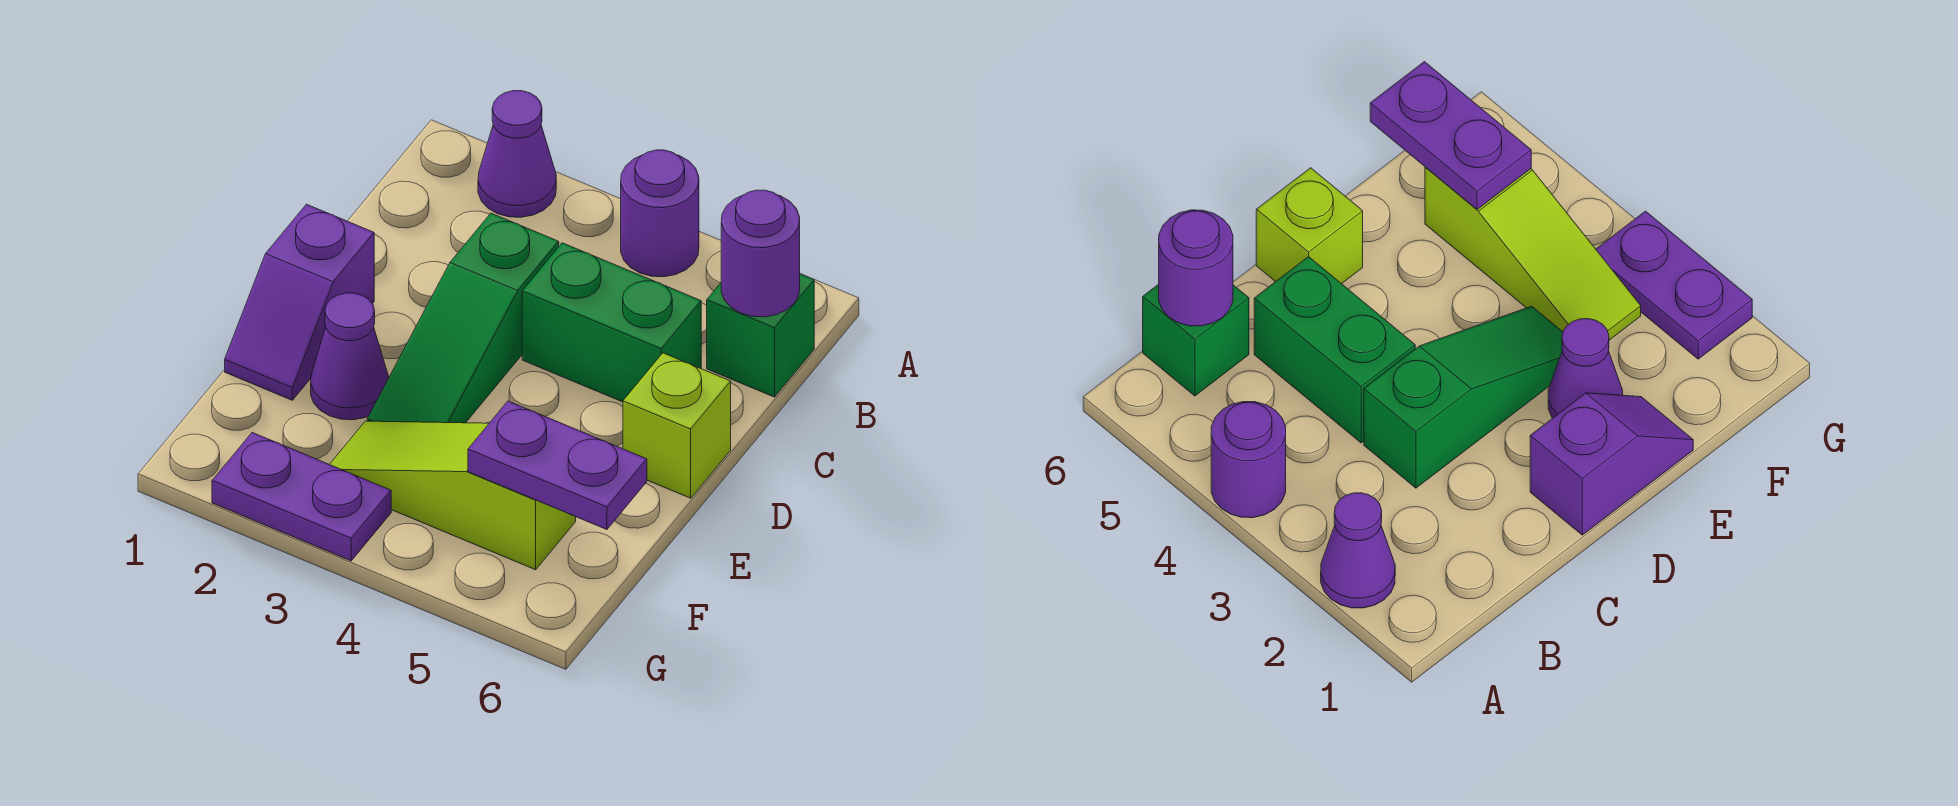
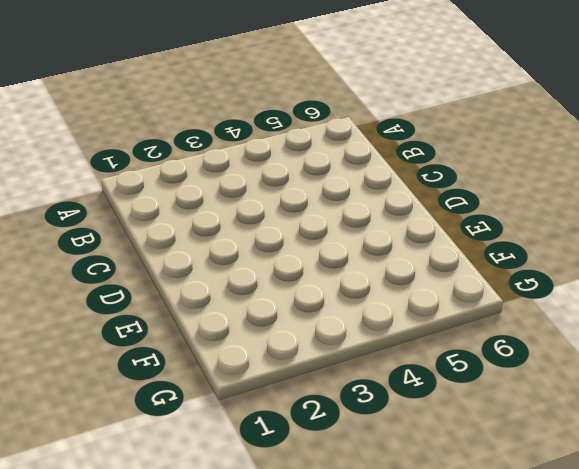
none -> purple 1x1 cone [478,91,556,217]
none -> purple 1x1 round brick [621,150,699,277]
none -> green 1x1 brick [707,274,814,397]

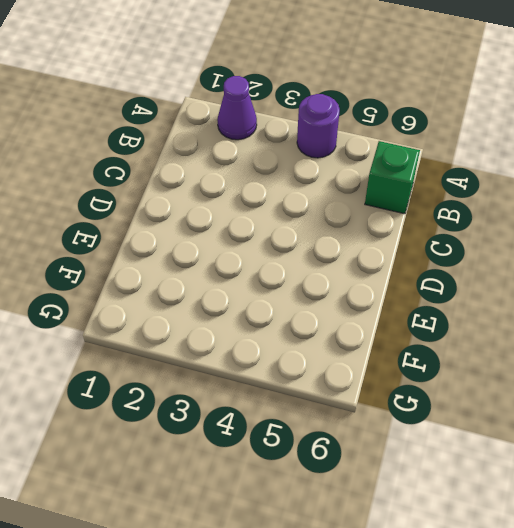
none -> green 1x3 slope [367,213,559,423]
none -> green 1x2 brick [522,243,701,402]
none -> purple 1x2 slope [225,204,374,400]

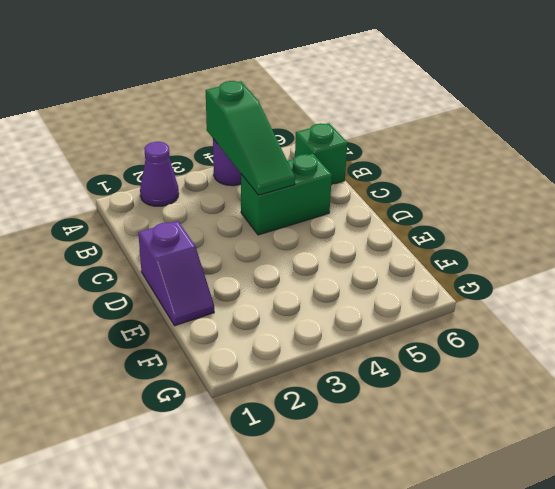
green 1x3 slope [206,81,295,195] -> green 1x3 slope moved to [367,213,559,423]
none -> lime 1x1 brick [623,353,731,498]
none -> purple 1x1 cone [311,293,389,420]
none -> lime 1x3 slope [330,421,576,570]

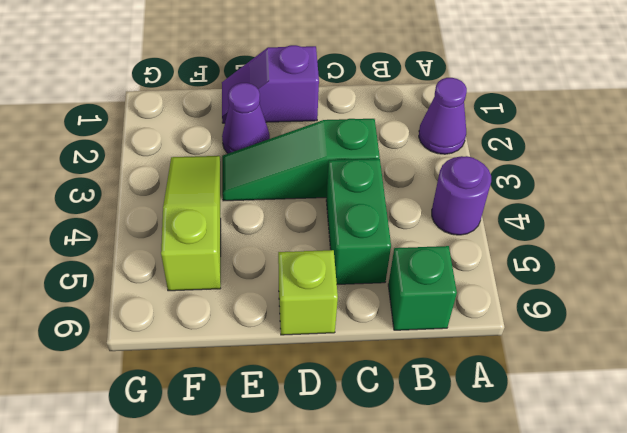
none -> purple 1x2 plate [212,433,391,561]
none -> purple 1x1 round brick [721,190,800,317]
none -> purple 1x2 plate [468,401,647,529]

